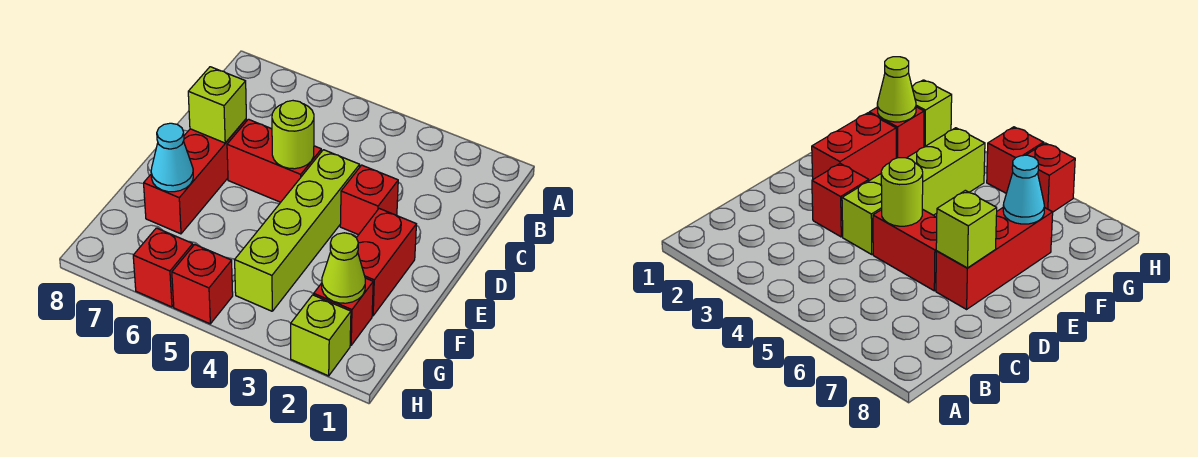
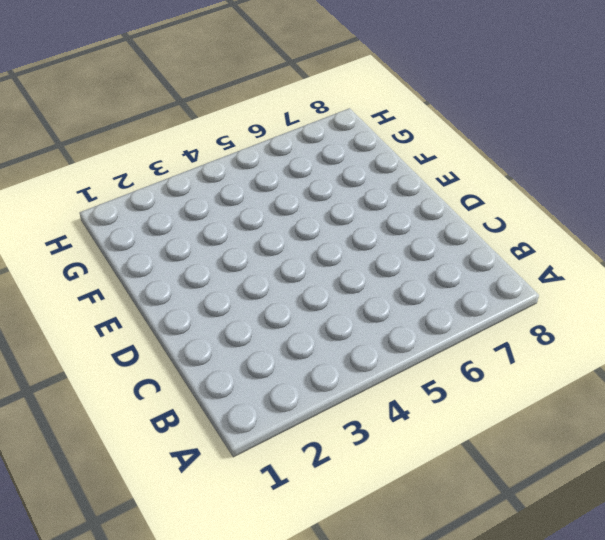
none -> red 1x1 brick [340,165,398,235]
none -> lime 1x4 brick [235,150,360,311]
none -> red 1x2 brick [227,119,321,202]

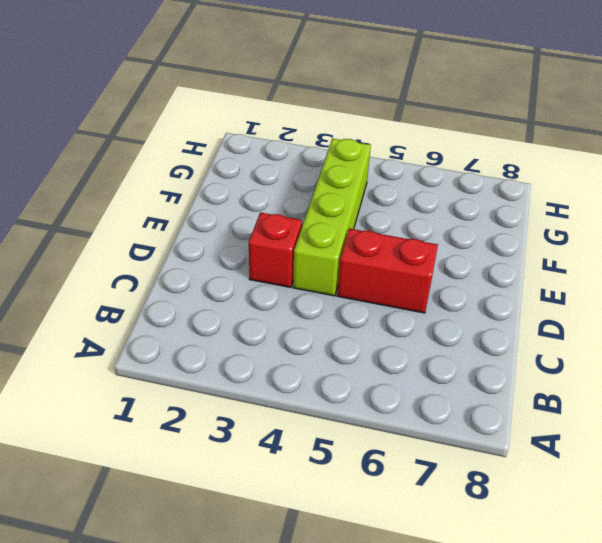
none -> red 1x3 brick [144,119,247,234]
none -> red 1x2 brick [357,209,416,316]
none -> red 1x1 brick [314,278,373,345]

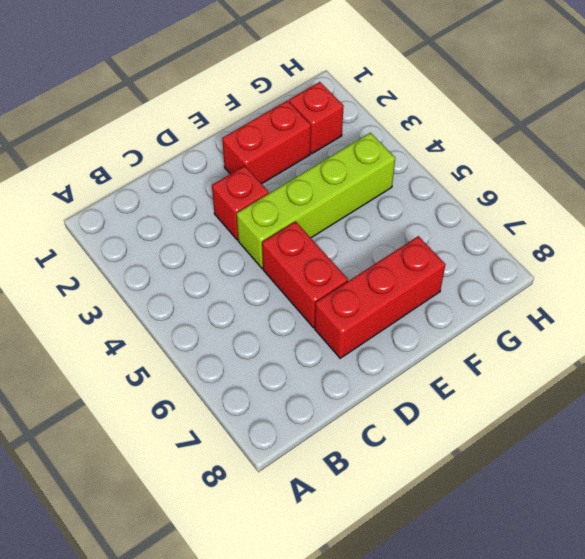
none -> lime 1x1 brick [291,295,351,376]
none -> red 1x1 brick [172,245,233,324]
none -> red 1x1 brick [133,228,193,307]

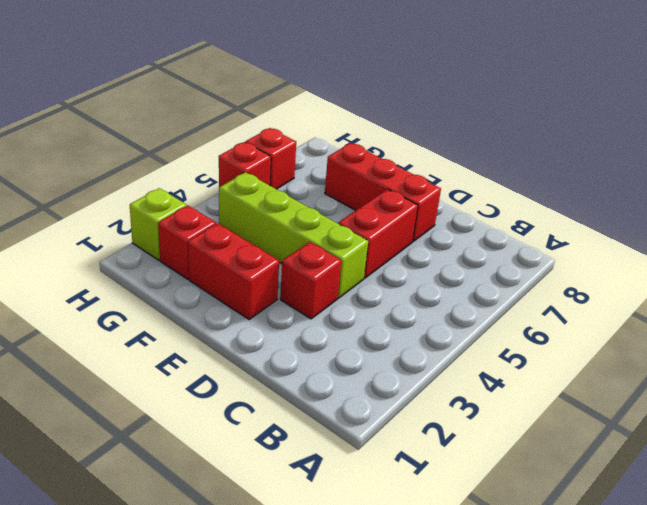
none -> lime 1x1 round brick [272,101,314,169]
none -> lime 1x1 brick [188,67,246,143]
none -> cyan 1x1 cone [151,123,193,192]

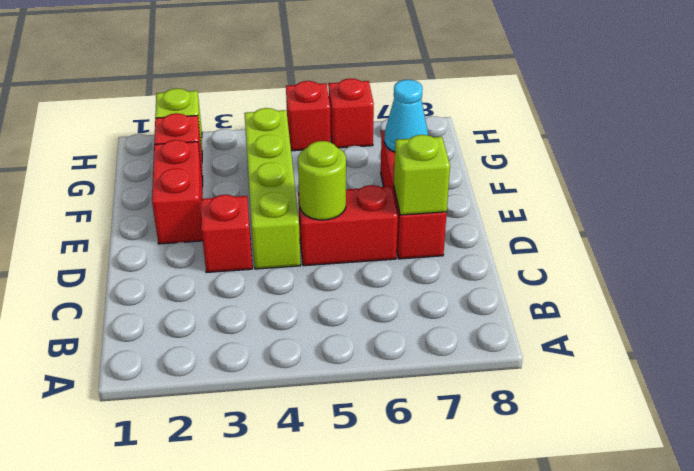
none -> lime 1x1 cone [322,233,365,303]

